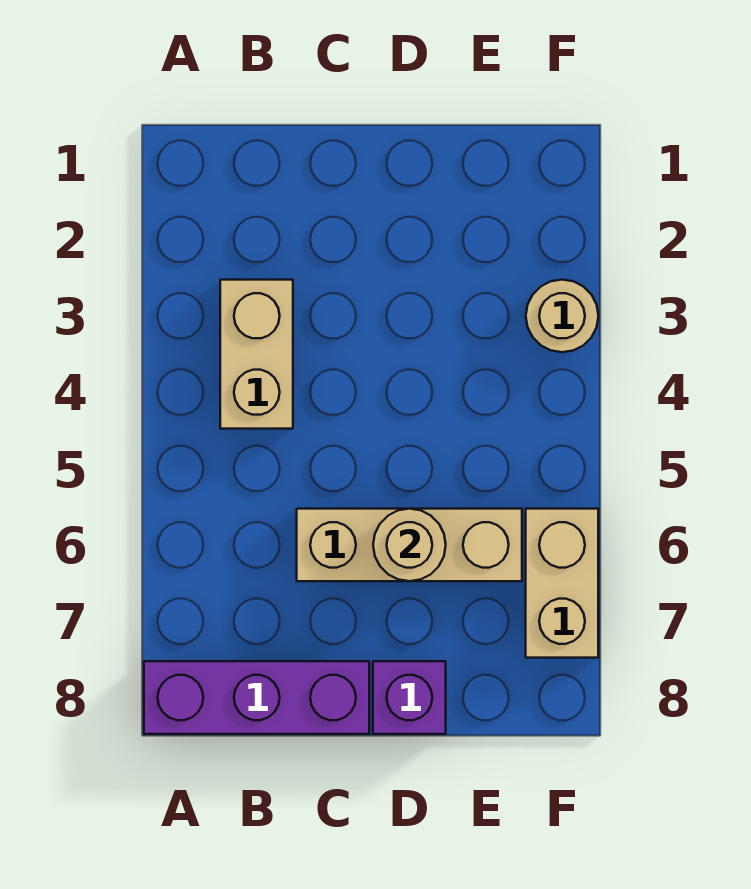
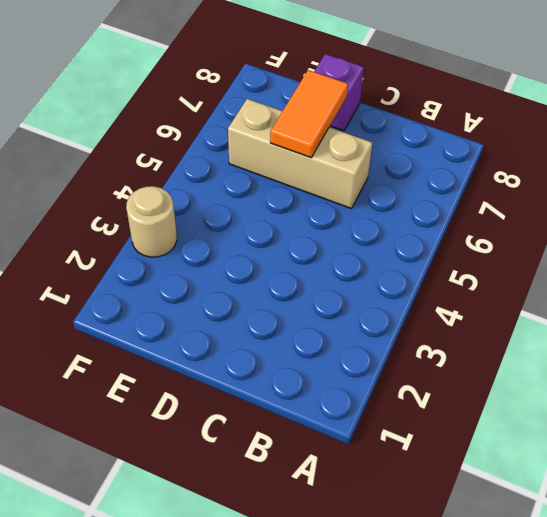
orange 1x2 tile [270,70,348,158] -> tan 1x1 round brick [373,509,446,581]
none -> purple 1x3 brick [144,661,369,734]
none -> tan 1x2 brick [220,280,293,429]

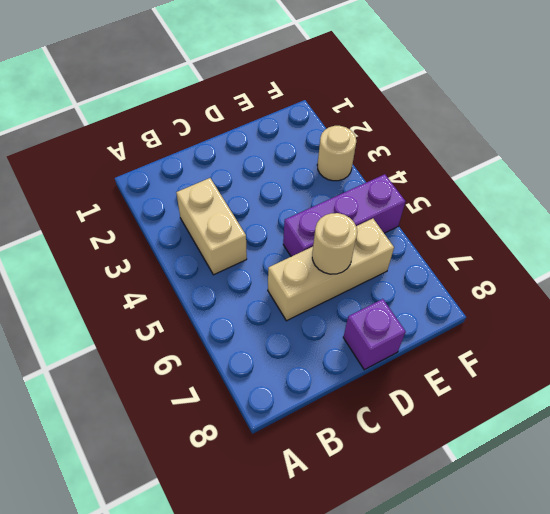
purple 1x3 brick [283,174,405,257] -> purple 1x3 brick moved to [144,661,369,734]
none -> tan 1x2 brick [526,509,598,658]

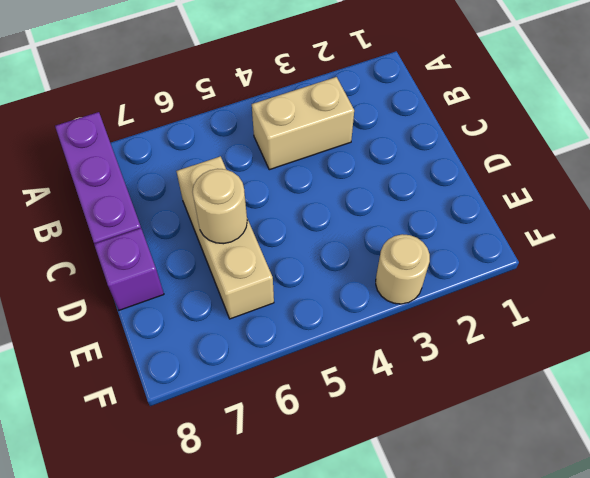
none -> tan 1x2 brick [526,509,598,658]

